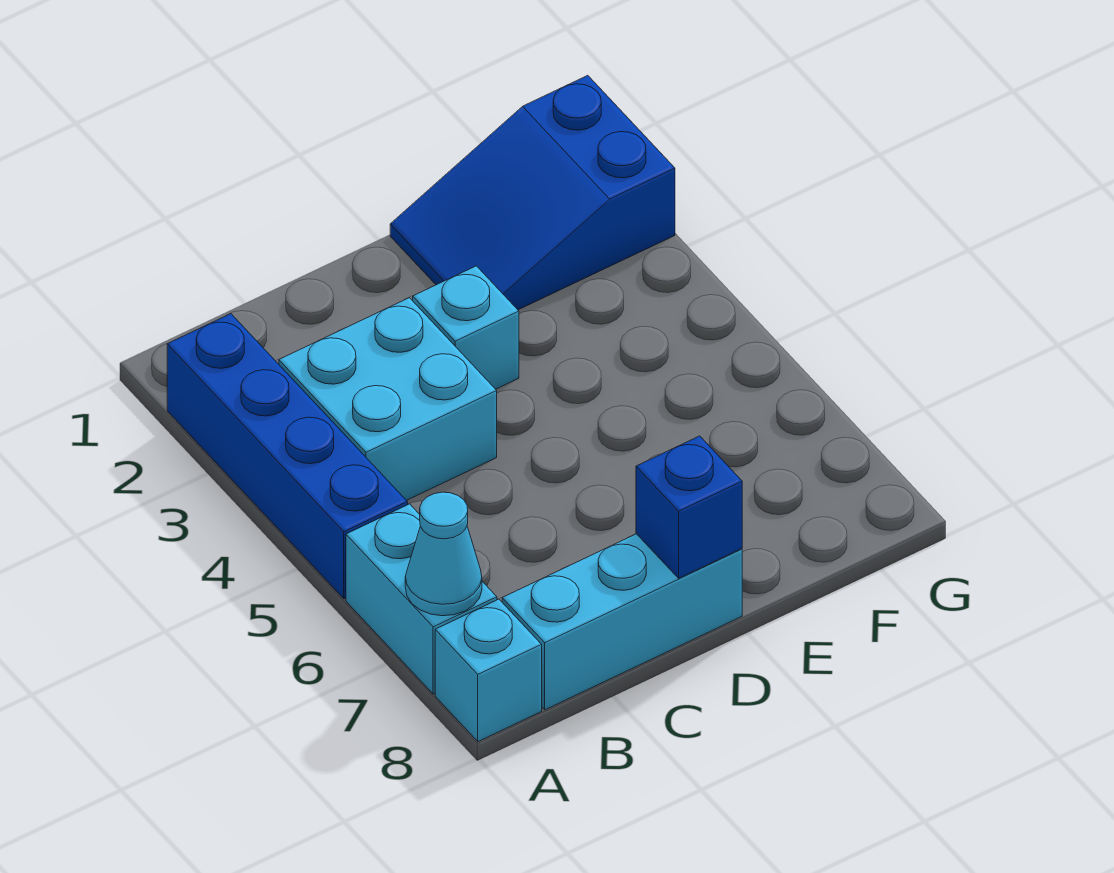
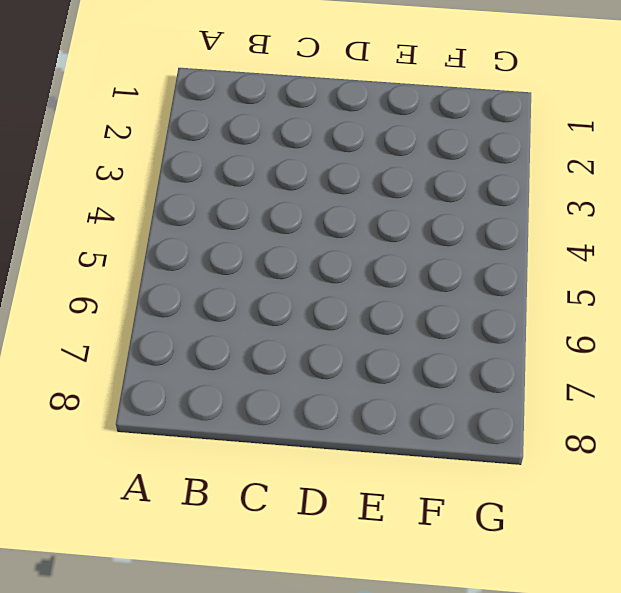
none -> blue 1x4 brick [167,314,408,599]
none -> cyan 1x2 brick [346,504,497,694]

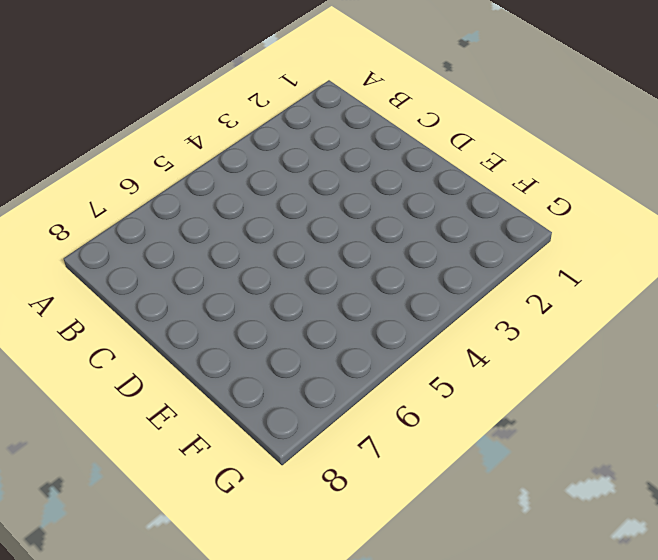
none -> blue 1x4 brick [167,314,408,599]
none -> cyan 1x2 brick [346,504,497,694]

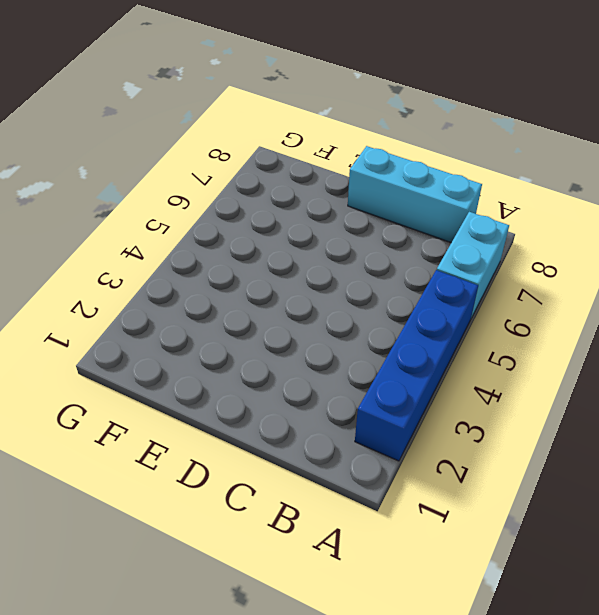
none -> cyan 1x1 brick [435,599,542,742]
none -> cyan 2x2 brick [279,298,497,501]

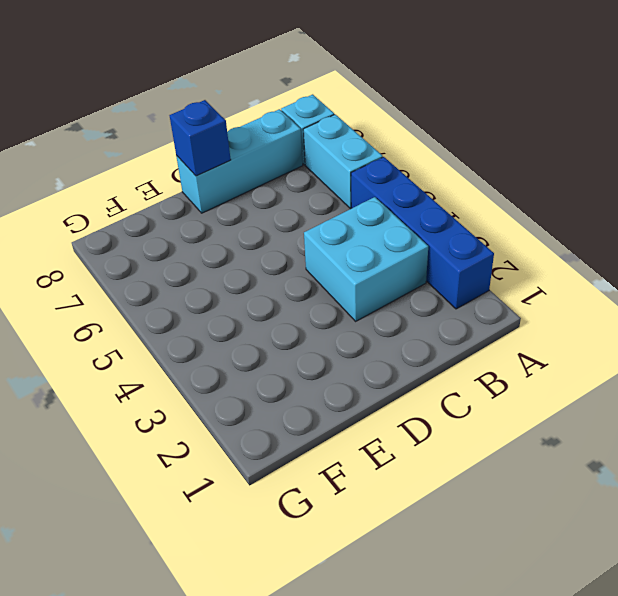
none -> cyan 1x1 brick [413,266,519,389]
none -> blue 2x3 slope [390,75,675,310]

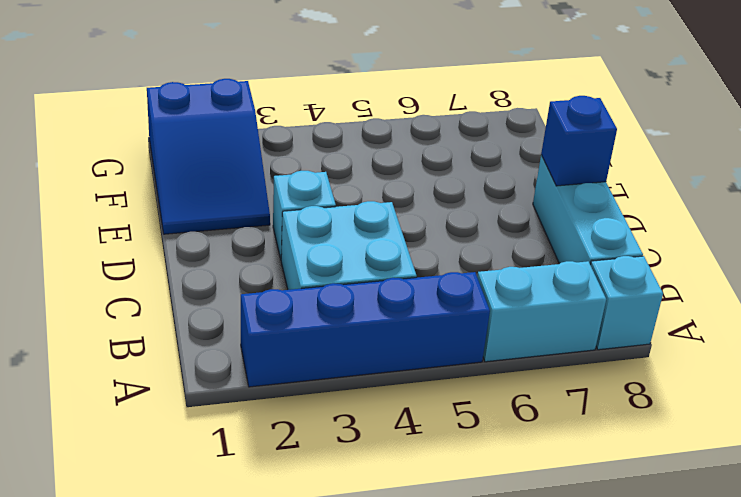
none -> cyan 1x1 cone [405,492,482,616]

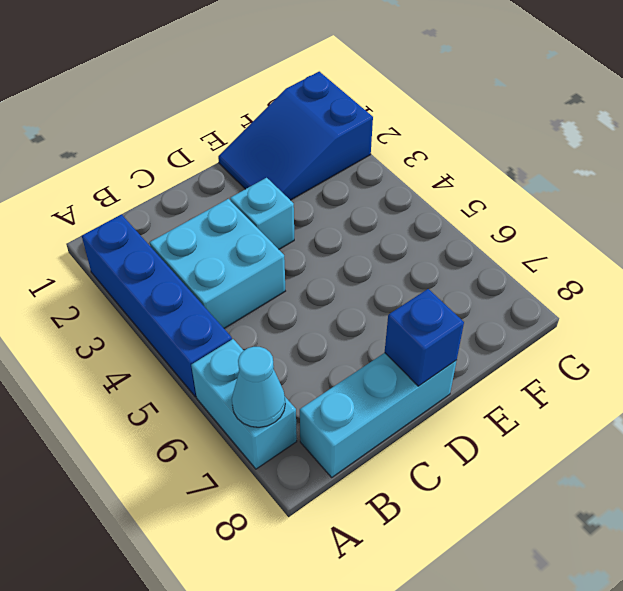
none -> cyan 1x1 brick [435,599,542,742]

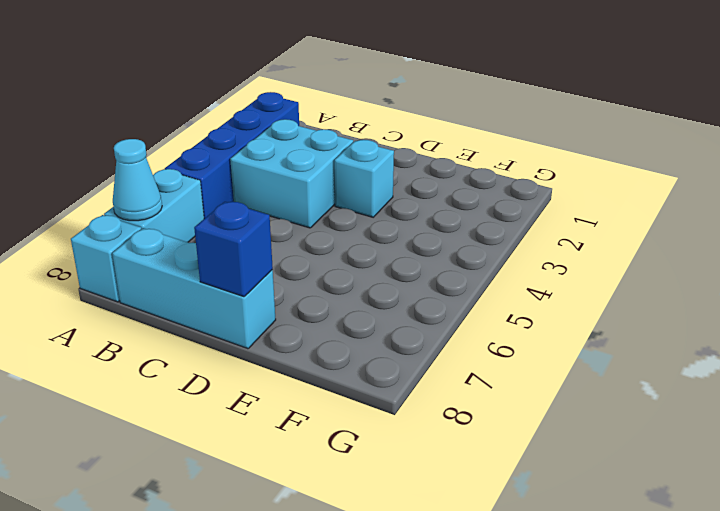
none -> blue 2x3 slope [390,75,675,310]

